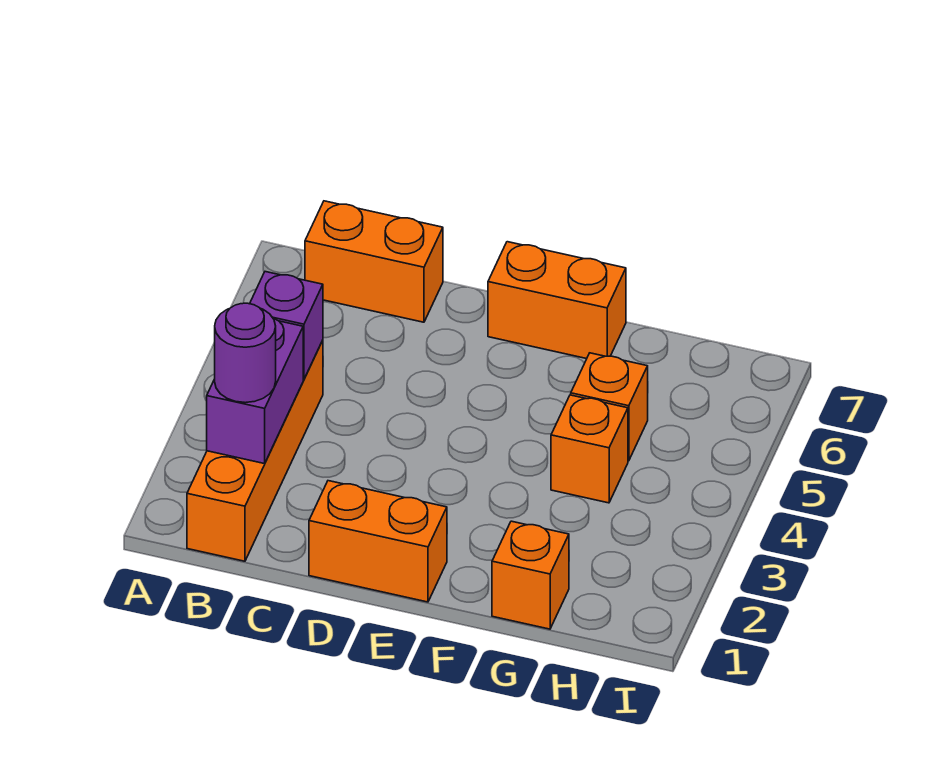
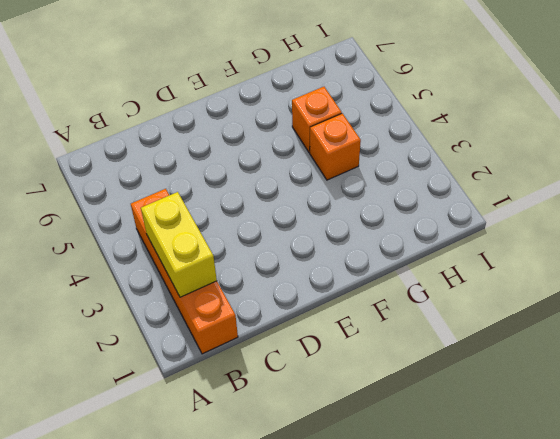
yellow 1x2 brick [141,192,217,297] -> purple 1x2 brick [207,318,303,464]
none -> orange 1x2 brick [305,201,443,322]
none -> orange 1x2 brick [309,481,447,602]

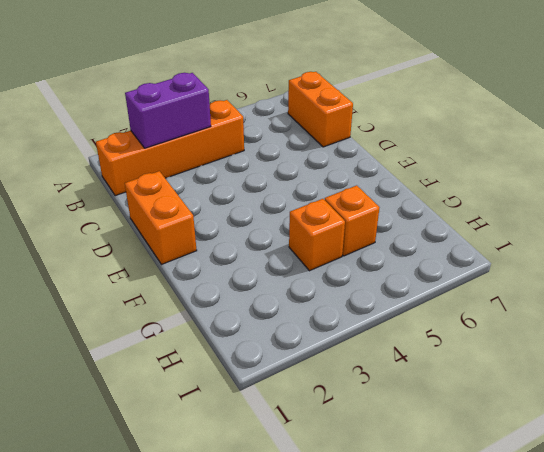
none -> orange 1x2 brick [488,242,626,359]
none -> orange 1x1 brick [492,521,569,629]

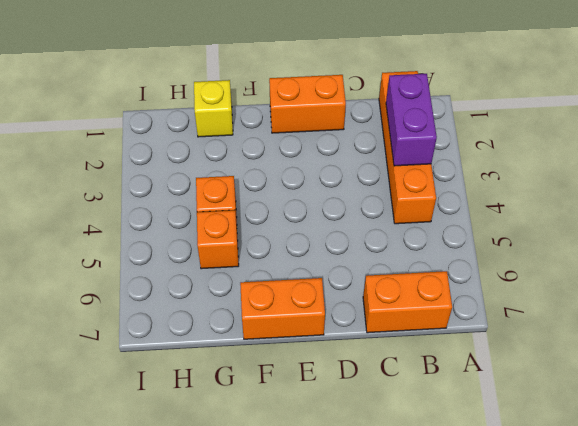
yellow 1x1 brick [194,80,233,137] -> orange 1x1 brick [492,521,569,629]
none -> purple 1x1 brick [250,272,323,379]
none -> purple 1x1 round brick [215,303,276,403]

